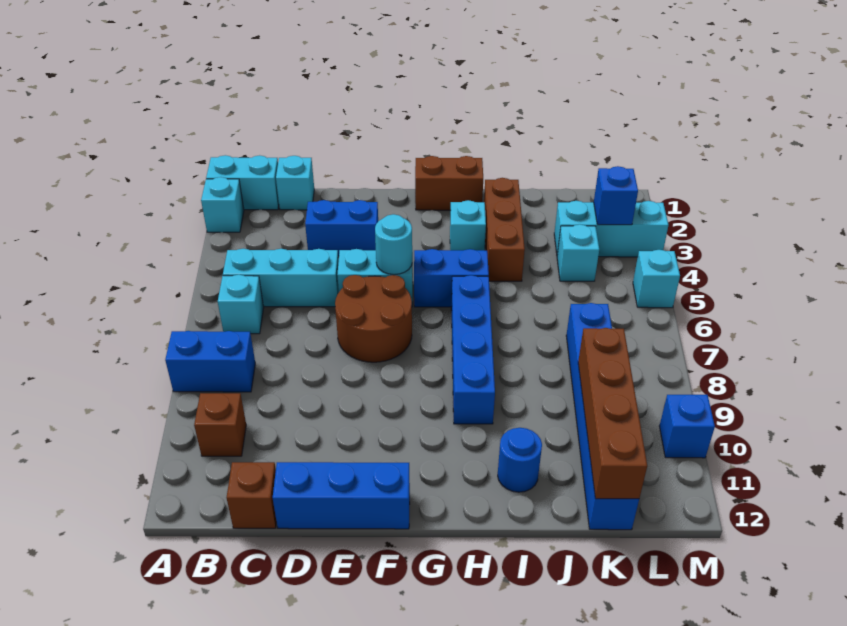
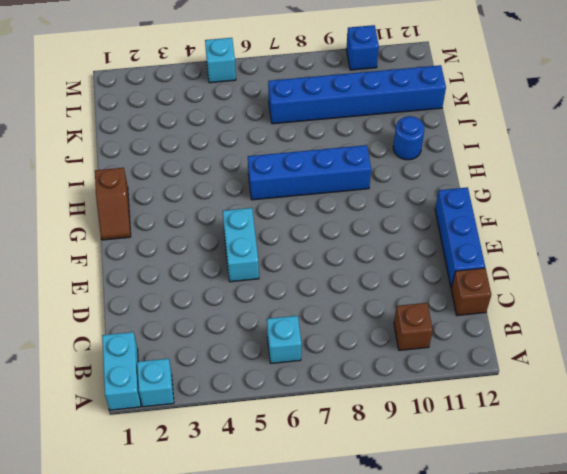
brown 1x2 slope [95,168,131,240] -> brown 1x2 brick [415,156,483,210]
none -> blue 1x2 brick [165,331,255,392]
none -> cyan 1x3 brick [223,249,339,307]
none -> cyan 1x1 brick [276,156,314,210]

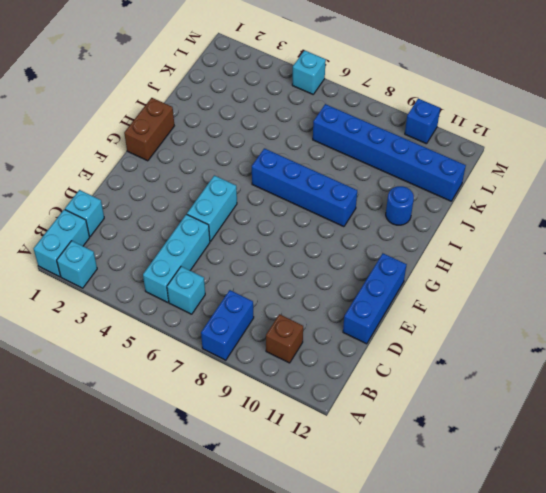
none -> brown 1x1 brick [227,462,276,528]
none -> blue 1x2 brick [305,200,378,256]
none -> brown 2x2 round brick [335,275,412,362]

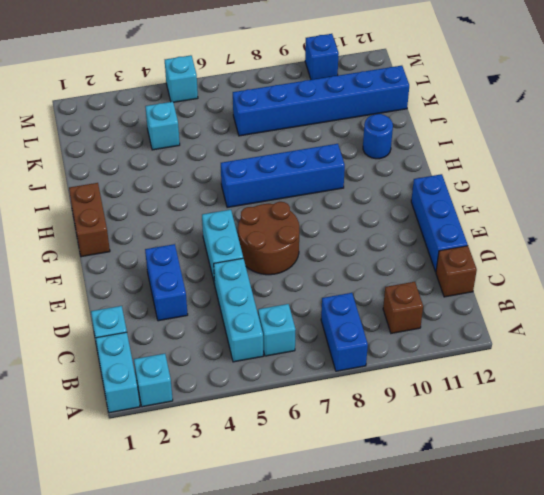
none -> blue 1x2 brick [414,249,489,307]
none -> cyan 1x1 brick [450,200,486,250]
none -> brown 1x3 brick [484,178,525,281]

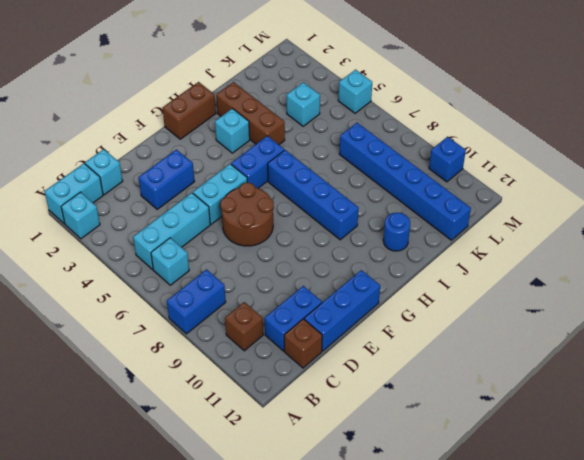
blue 1x2 brick [265,286,322,351] -> none
none -> cyan 1x3 brick [554,201,668,257]
none -> cyan 1x1 round brick [375,214,412,275]
none -> brown 1x4 brick [578,328,647,499]

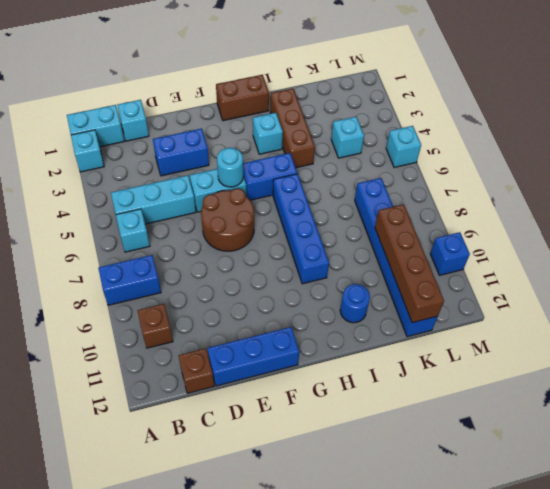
none -> cyan 1x3 brick [554,201,668,257]
none -> blue 1x1 brick [594,166,638,225]

